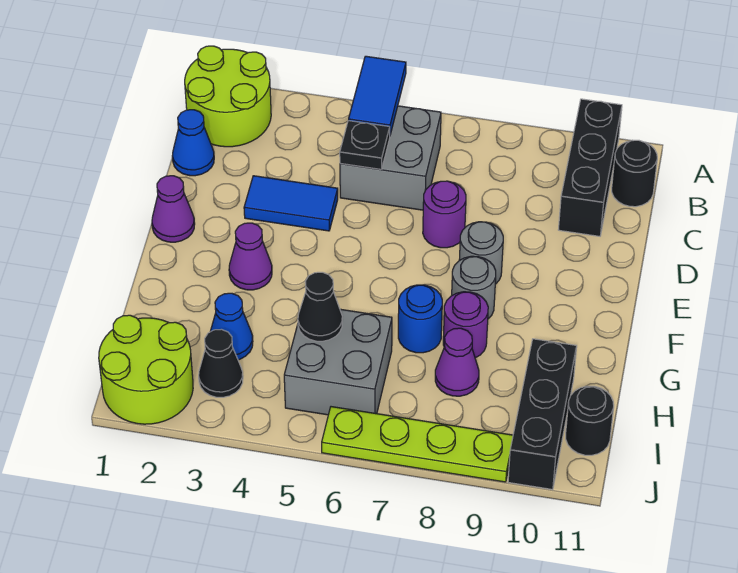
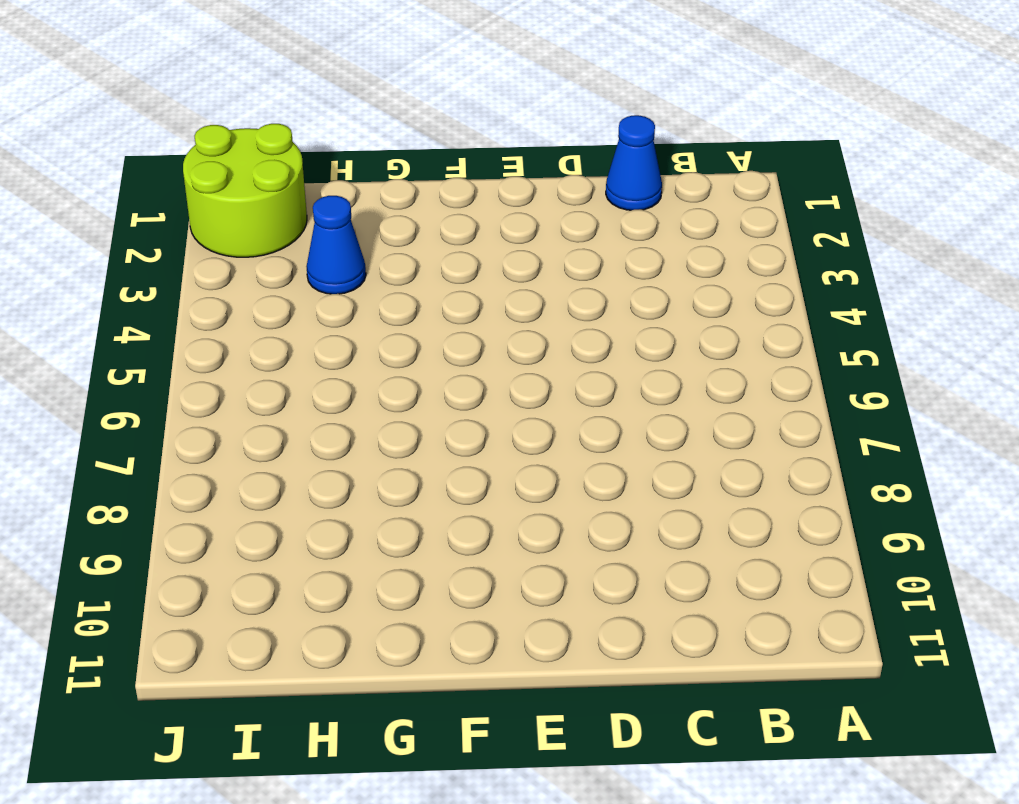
none -> lime 2x2 round brick [185,46,271,147]
none -> black 1x3 brick [558,99,622,236]
none -> grey 2x2 brick [340,106,441,210]

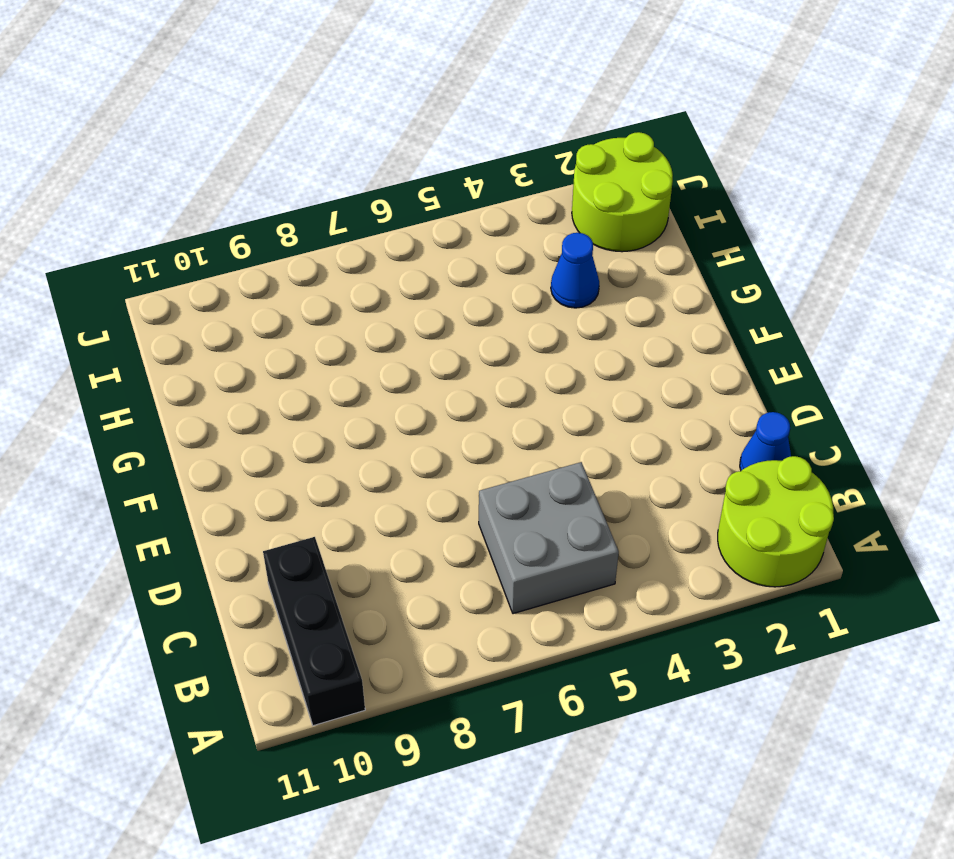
none -> black 1x1 round brick [612,140,657,207]
none -> blue 1x2 tile [244,176,338,231]
none -> purple 1x1 round brick [423,181,466,248]

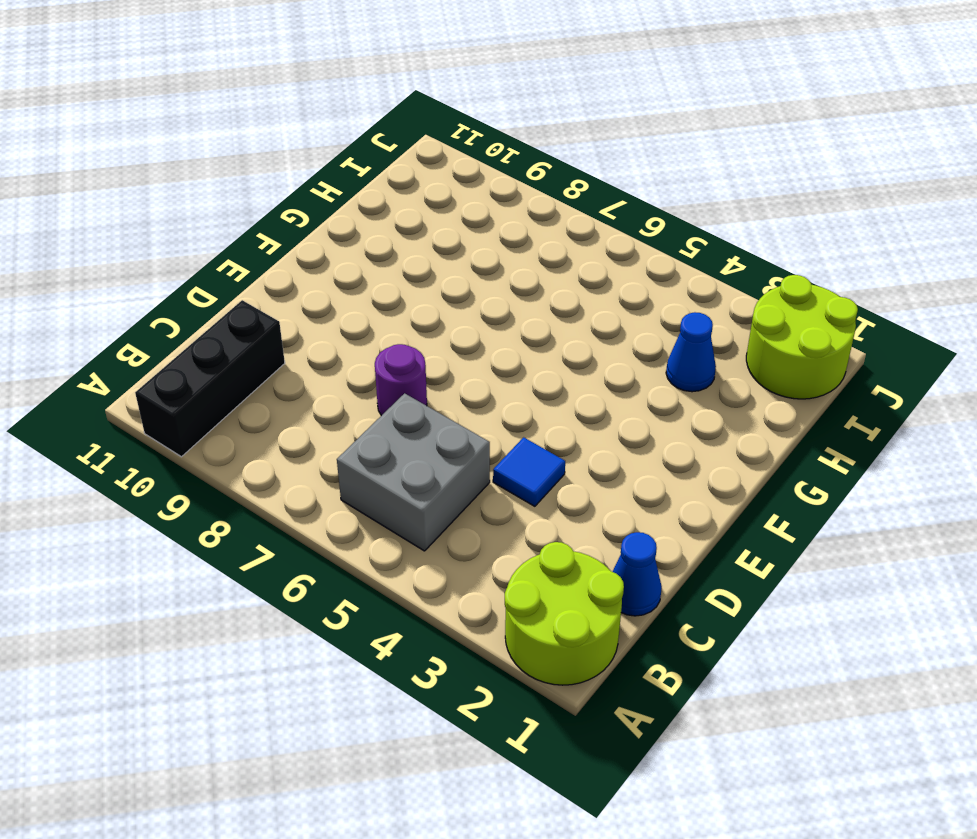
blue 1x1 tile [493,437,565,506] -> blue 1x2 tile [244,176,338,231]
none -> black 1x1 round brick [612,140,657,207]
none -> purple 1x1 cone [152,176,195,242]
none -> grey 1x1 round brick [459,222,503,284]

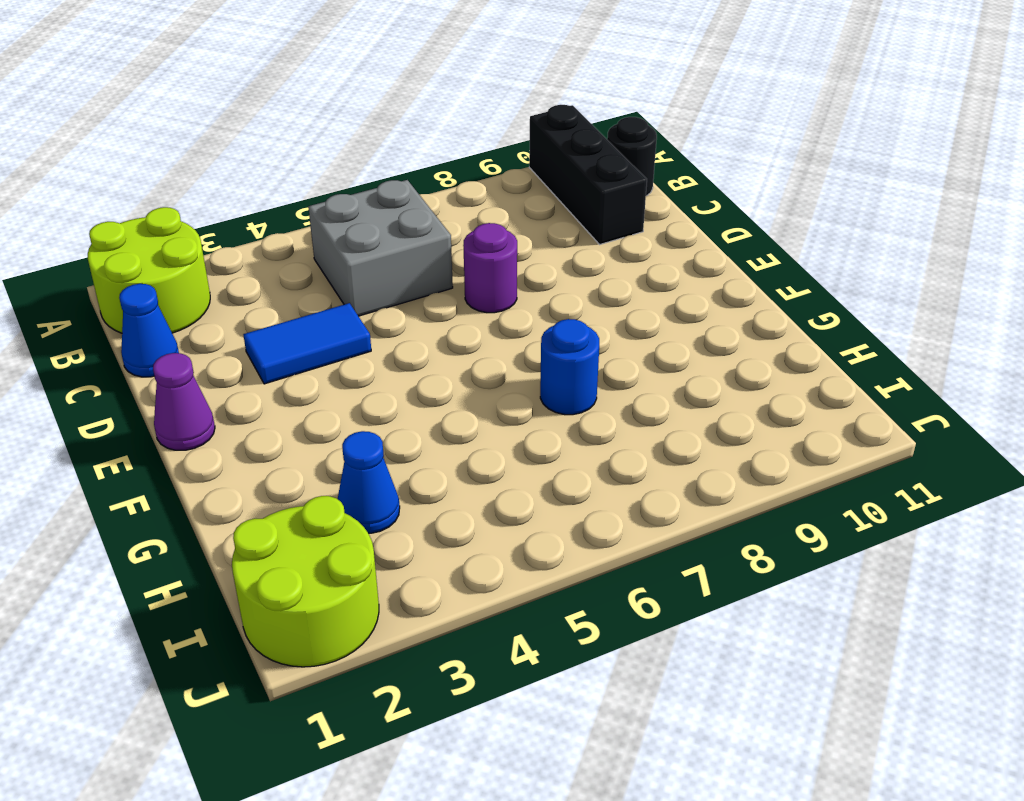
none -> grey 1x1 round brick [459,222,503,284]
none -> purple 1x1 cone [229,223,272,290]
none -> grey 1x1 round brick [452,256,496,319]

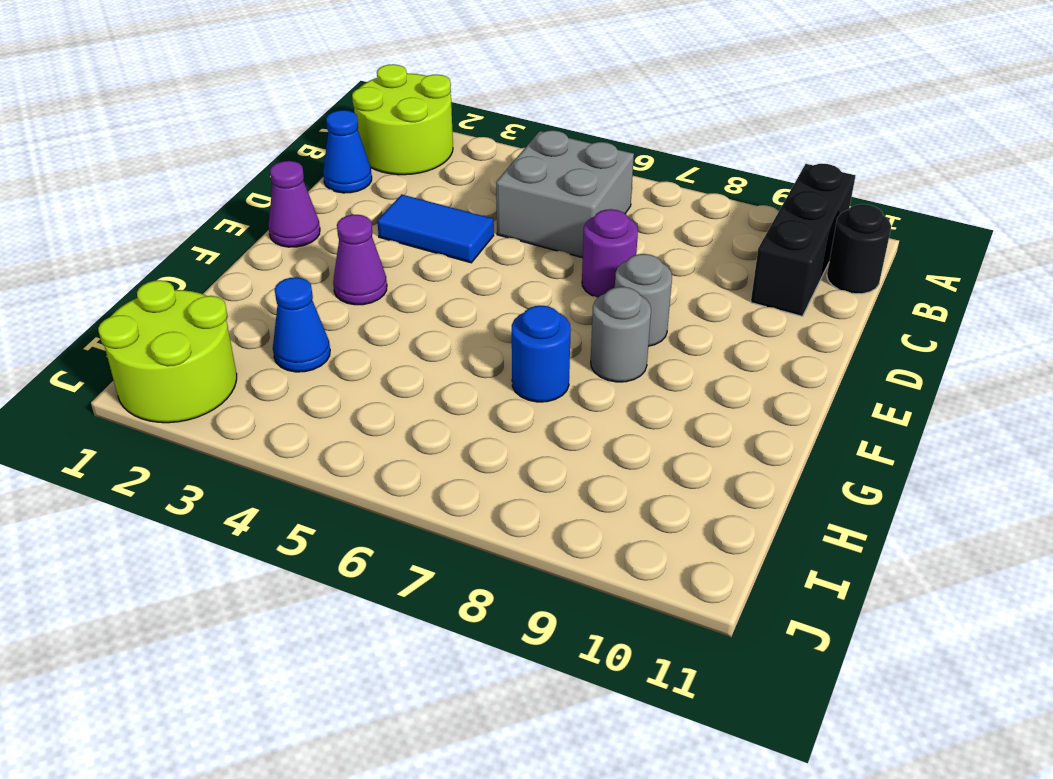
none -> purple 1x1 round brick [443,292,488,358]
none -> grey 2x2 brick [284,309,392,415]
none -> purple 1x1 cone [435,328,479,396]

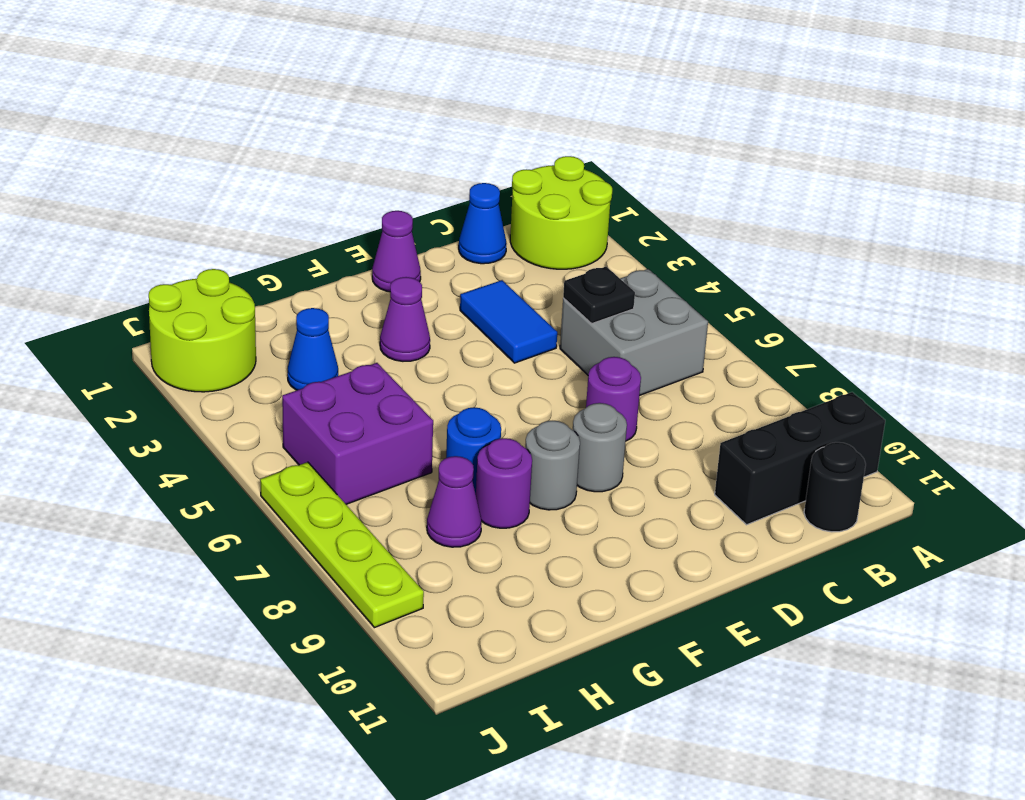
purple 2x2 brick [282,363,433,504] -> grey 2x2 brick [284,309,392,415]
none -> black 1x3 brick [508,339,577,490]
none -> black 1x1 cone [199,329,243,397]
none -> black 1x1 round brick [566,386,614,455]

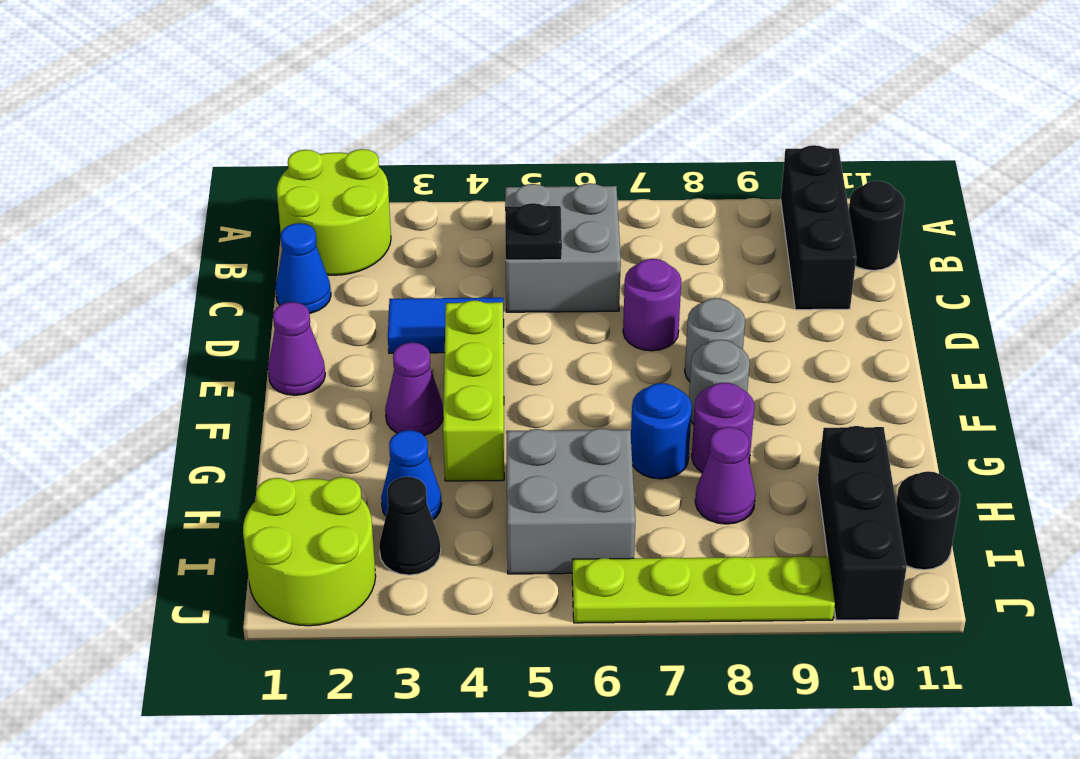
lime 1x3 brick [443,300,504,481] -> none
none -> blue 1x2 tile [349,56,406,135]
none -> black 1x1 cone [298,272,342,341]

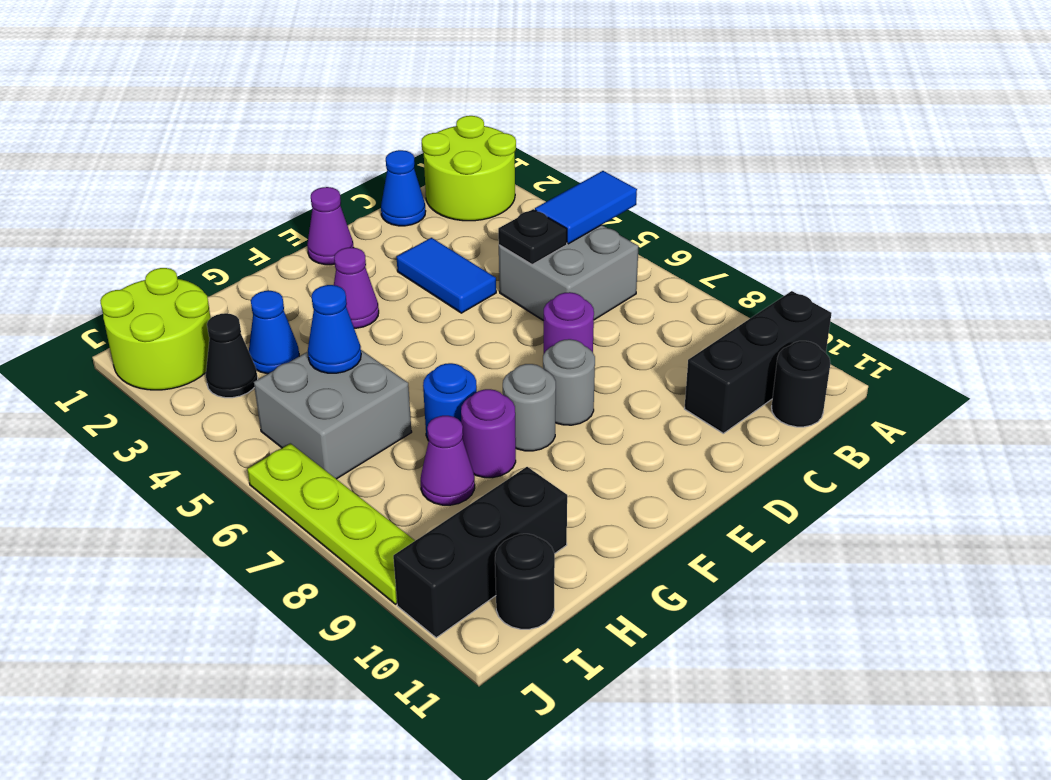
blue 1x1 cone [308,285,361,373] -> black 1x1 cone [298,272,342,341]

